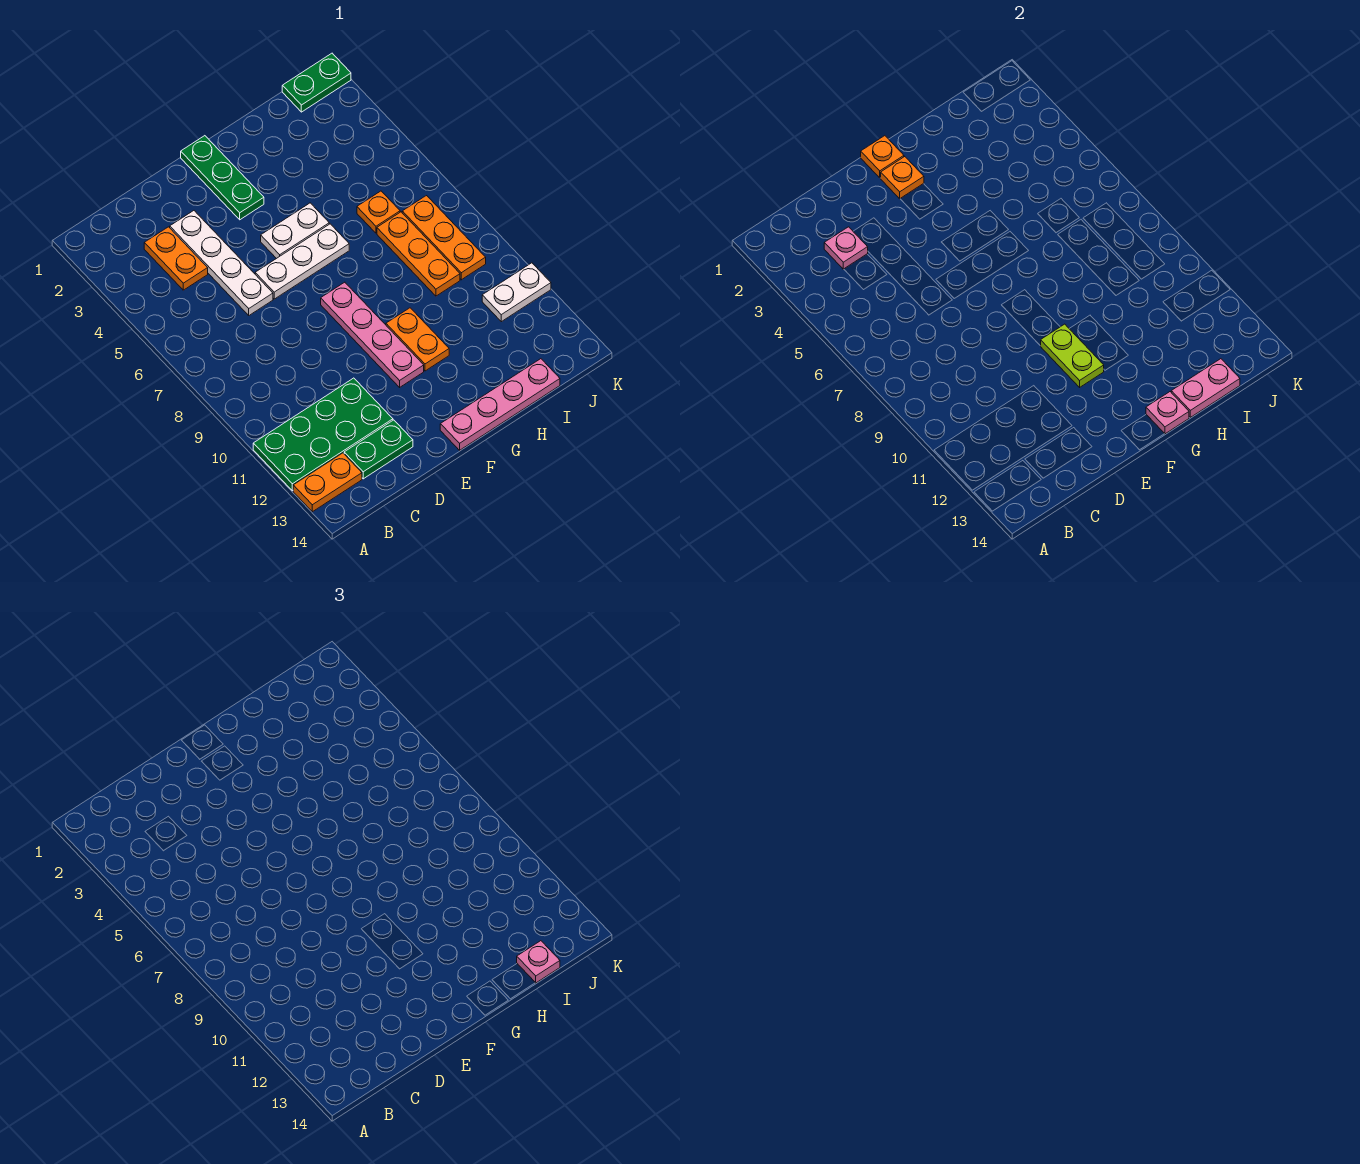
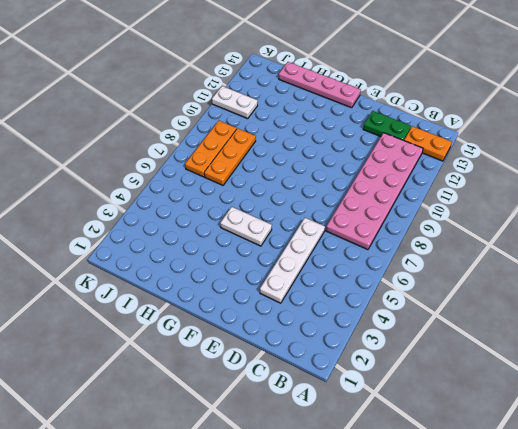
pink 2x6 plate [326,133,423,250] -> green 2x4 plate [253,378,393,491]
none -> orange 1x2 plate [144,227,208,290]
none -> white 1x3 plate [255,224,349,299]
none -> green 1x3 plate [181,136,264,220]

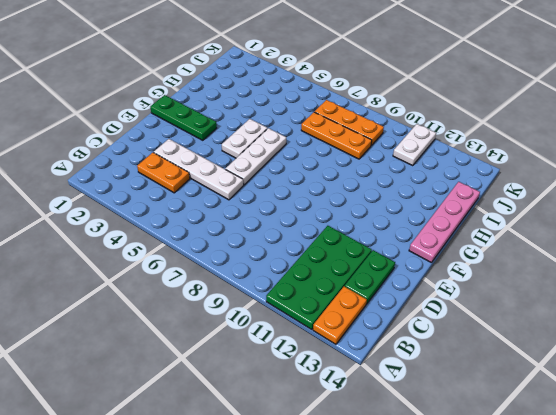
none -> pink 1x4 plate [321,282,424,387]
none -> orange 1x2 plate [386,308,449,371]
none -> orange 1x1 plate [357,191,400,233]

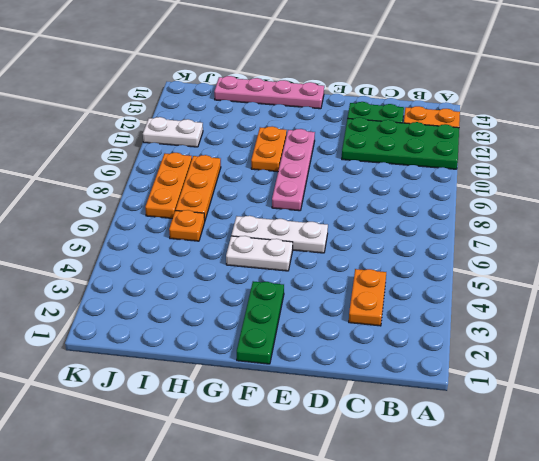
none -> white 1x4 plate [170,211,273,315]
none -> green 1x2 plate [282,53,351,112]
none -> pink 1x1 plate [824,227,868,269]

